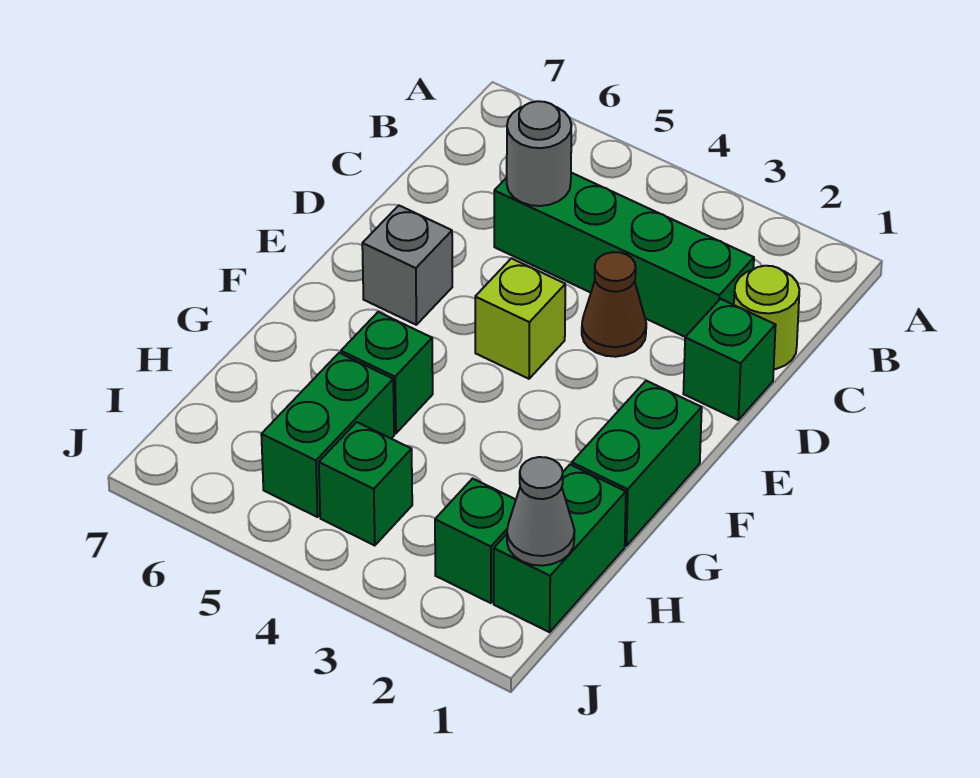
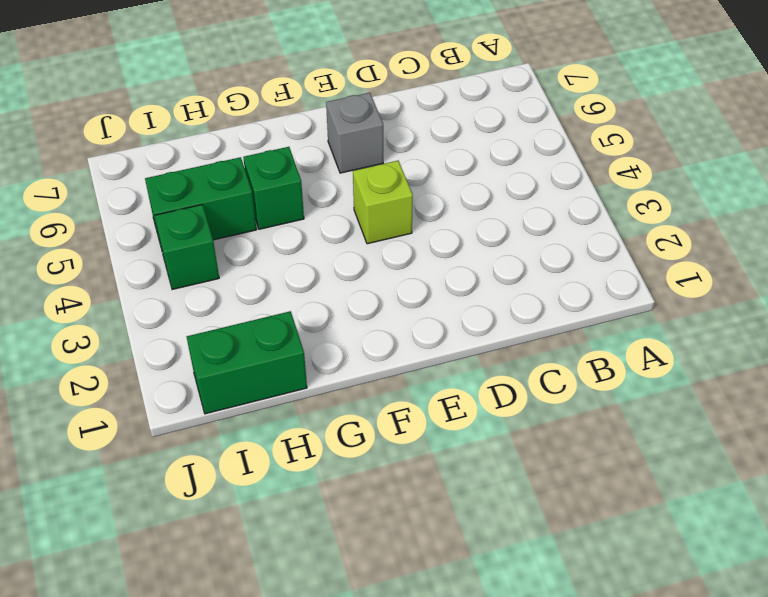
none -> lime 1x1 round brick [734,266,799,369]
none -> green 1x4 brick [494,173,754,337]
none -> green 1x1 brick [683,299,776,420]

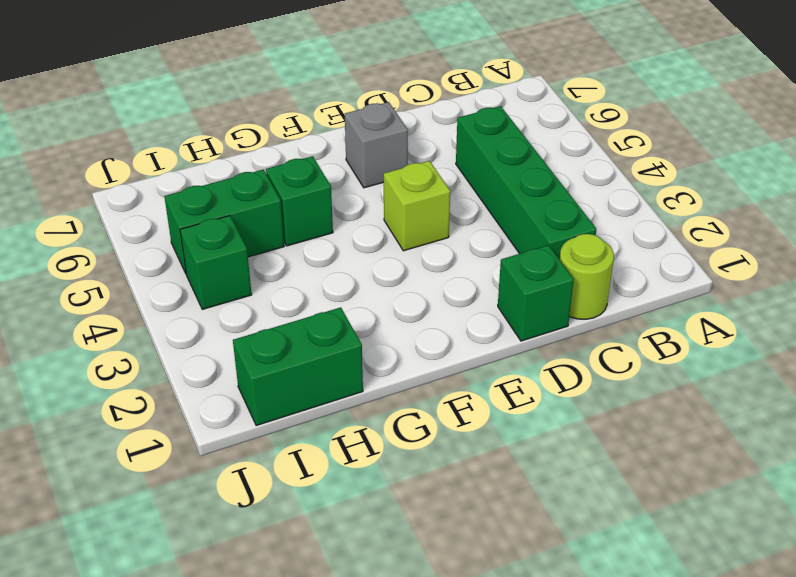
none -> brown 1x1 cone [582,252,646,357]
none -> green 1x2 brick [572,381,702,546]
none -> green 1x1 brick [435,479,516,603]

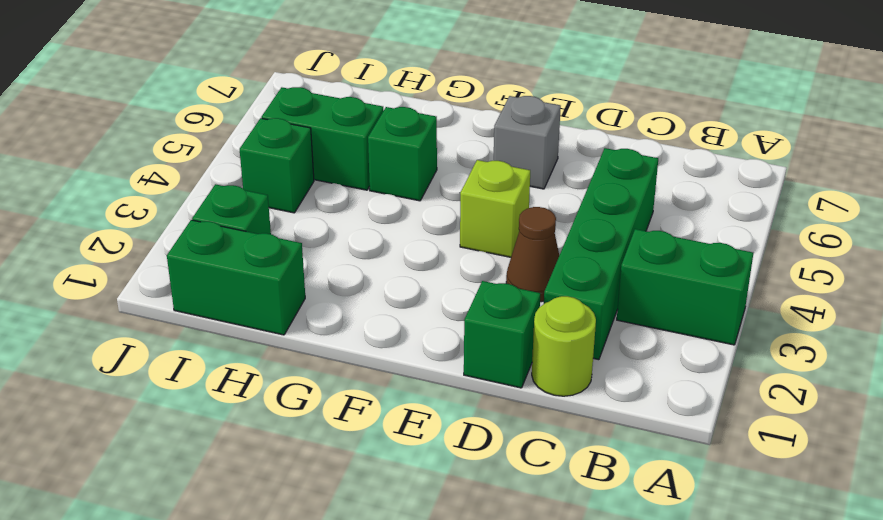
green 1x2 brick [617,229,753,345] -> green 1x2 brick moved to [572,381,702,546]
none -> grey 1x1 round brick [507,101,571,206]
none -> grey 1x1 cone [507,457,575,566]

